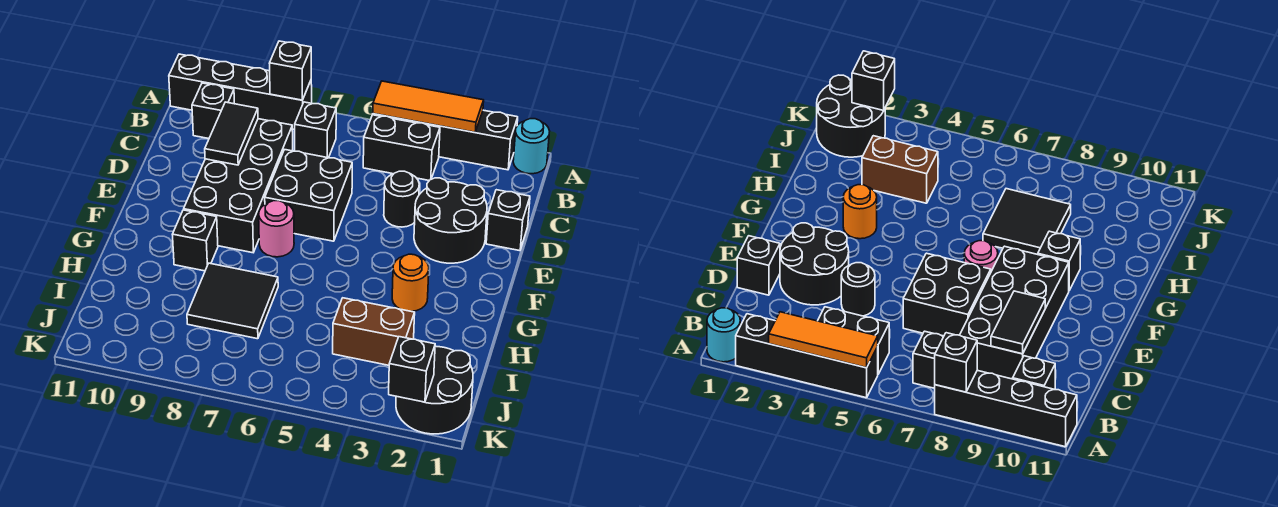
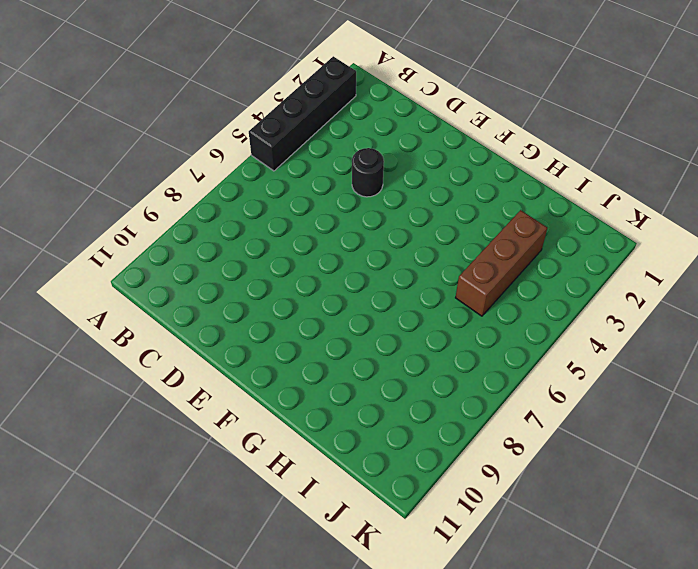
brown 1x3 brick [456,210,547,316] -> brown 1x2 brick [333,298,415,365]
none -> cyan 1x1 round brick [513,119,550,174]
none -> black 1x4 brick [169,54,312,130]
none -> black 1x2 brick [363,115,440,180]

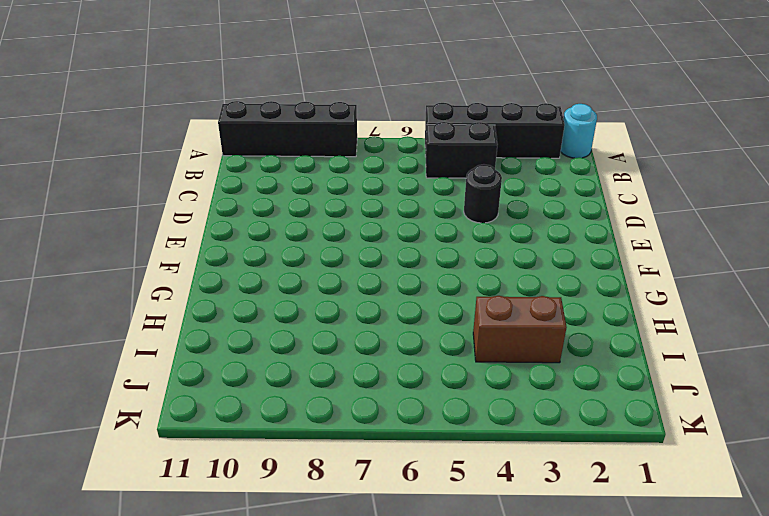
none -> black 1x1 brick [295,102,336,158]
none -> black 1x1 brick [192,83,234,139]
none -> black 2x4 brick [184,119,293,253]

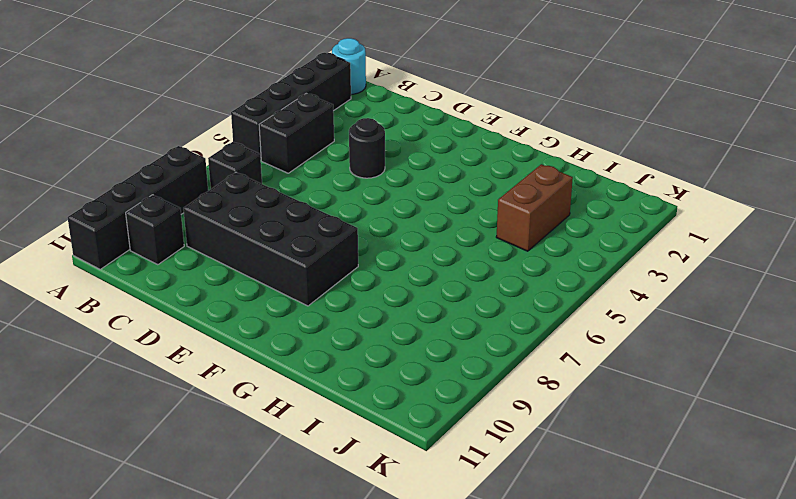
none -> black 1x1 brick [486,190,530,251]
none -> black 2x2 round brick [414,178,487,263]
none -> black 2x2 brick [265,150,352,241]

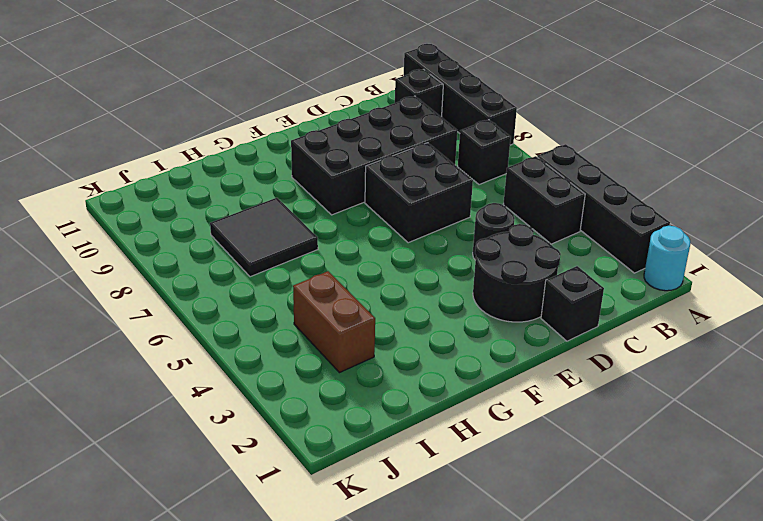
none -> pink 1x1 round brick [259,201,294,257]
none -> orange 1x1 round brick [392,254,429,311]
none -> black 1x1 brick [172,210,218,271]

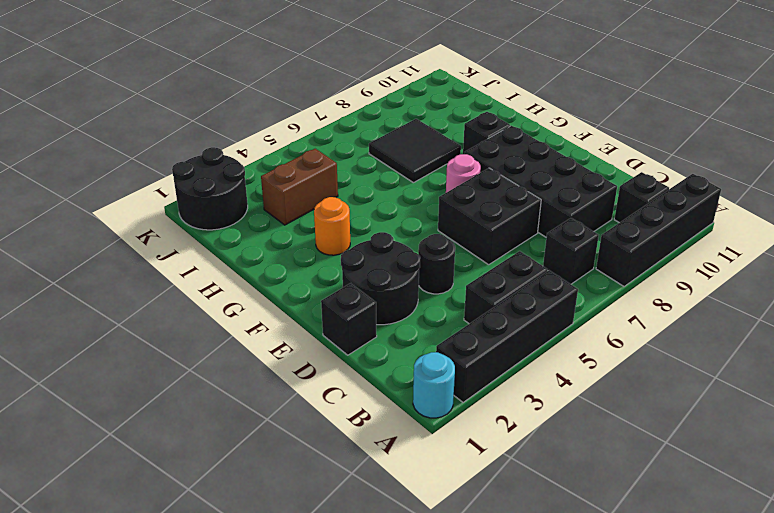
none -> orange 1x3 tile [373,81,484,132]
none -> black 1x1 brick [269,41,311,100]
none -> black 1x2 tile [205,102,258,165]

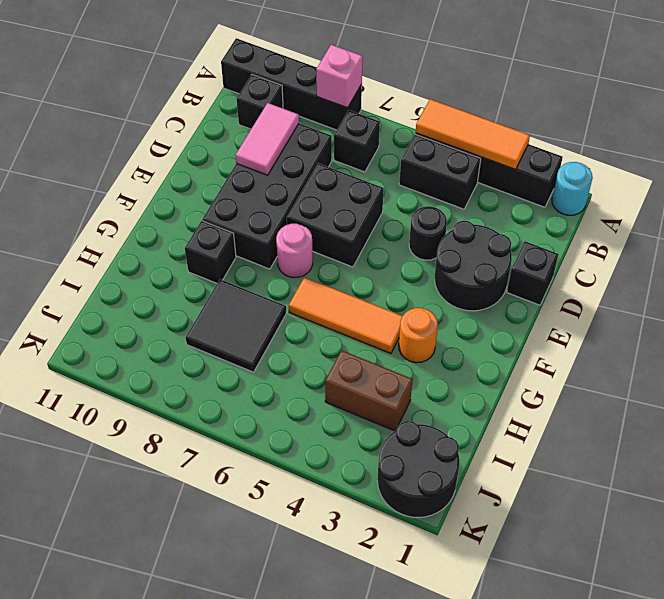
pink 1x1 brick [316,45,363,108] -> black 1x1 brick [269,41,311,100]
pink 1x2 tile [236,103,299,175] -> black 1x2 tile [205,102,258,165]
orange 1x3 tile [289,277,402,353] -> none
none -> black 1x1 brick [389,337,435,402]

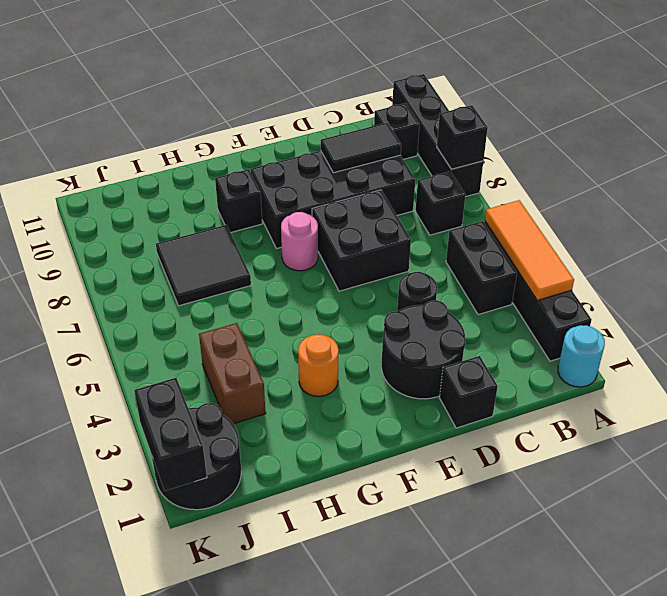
black 1x2 brick [134,378,207,491] -> black 1x1 brick [389,337,435,402]

